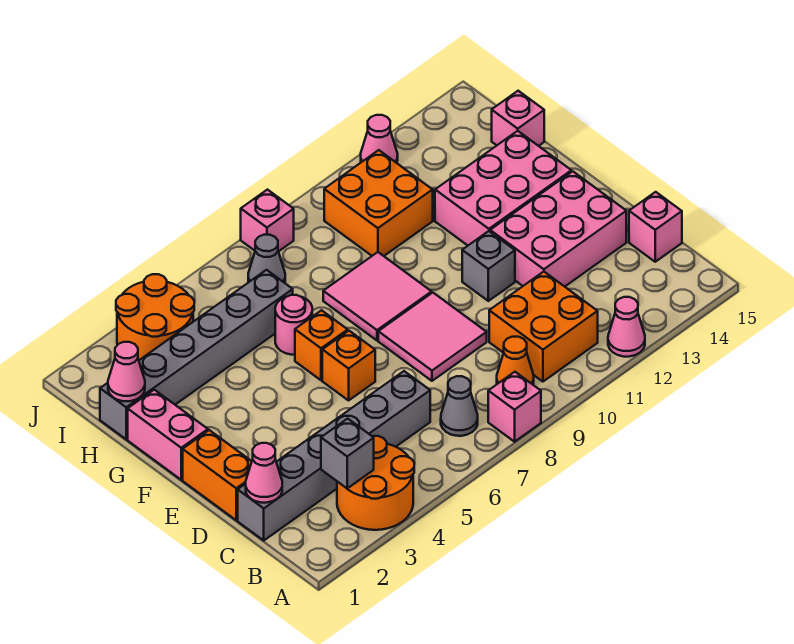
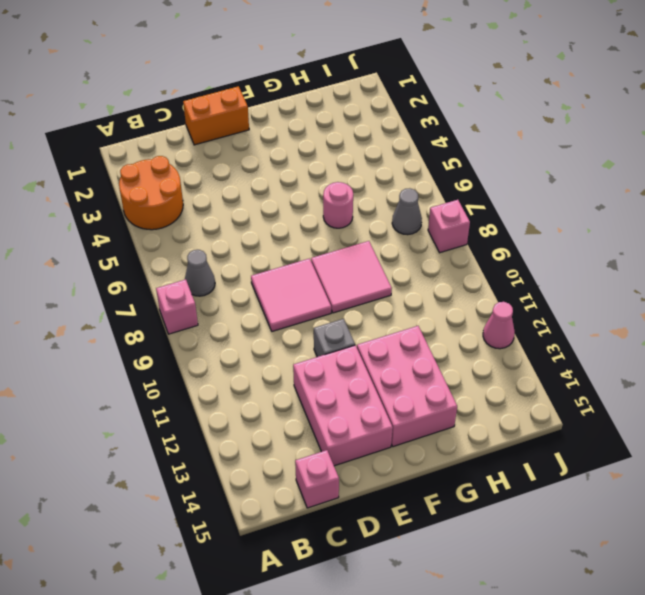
none -> pink 1x1 cone [608,297,645,357]
none -> orange 1x1 cone [497,337,534,385]
none -> orange 2x2 brick [489,272,598,382]

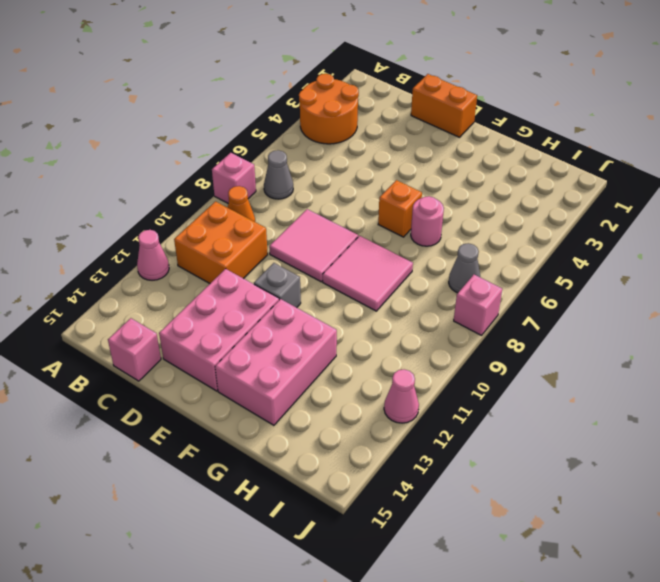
none -> grey 1x6 brick [238,371,430,540]
none -> orange 1x1 brick [322,331,375,400]
none -> pink 1x2 brick [128,390,208,480]

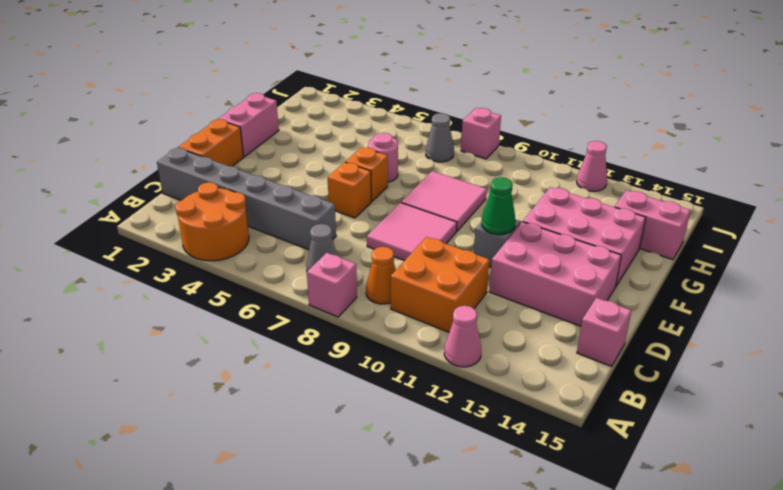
green 1x1 cone [482,177,516,235] -> none
pink 1x2 brick [615,190,691,260] -> pink 1x1 brick [492,91,544,146]
none -> grey 1x6 brick [100,270,293,439]
none -> orange 2x2 brick [324,150,433,256]
none -> orange 2x2 round brick [116,274,194,360]

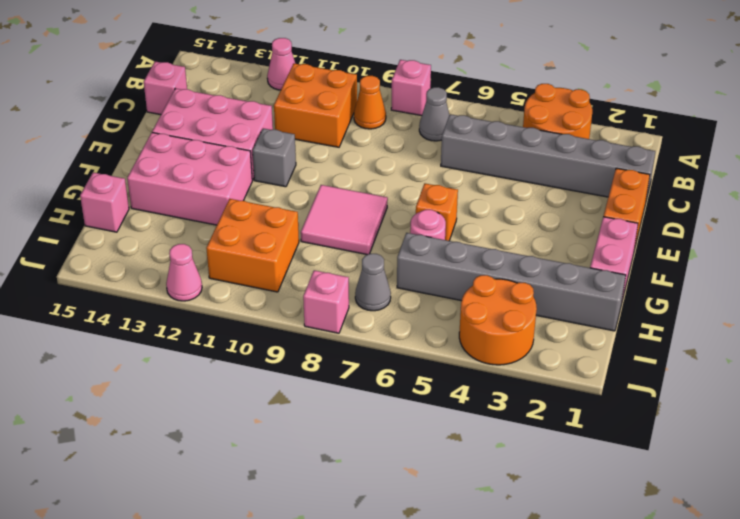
none -> pink 2x2 tile [378,293,487,381]
none -> orange 1x1 brick [322,331,375,400]
none -> grey 1x1 brick [321,419,374,488]

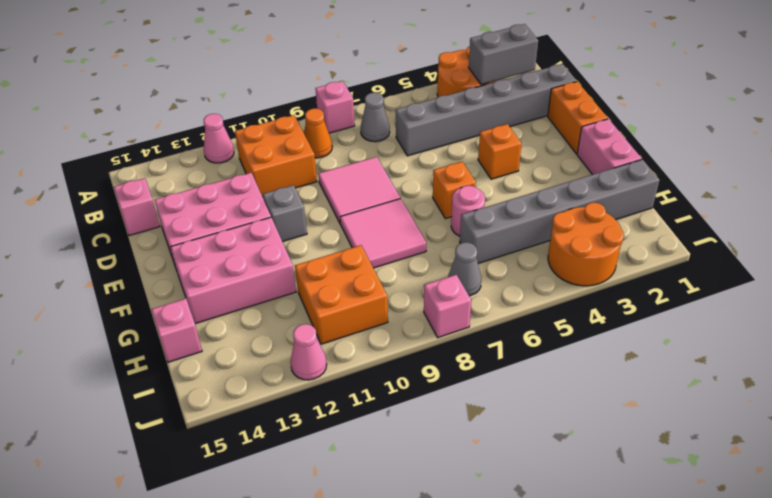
grey 1x2 brick [469,24,538,85] -> grey 1x1 brick [321,419,374,488]
orange 1x1 brick [478,124,522,179] -> orange 1x1 brick moved to [322,331,375,400]
none -> pink 1x1 cone [246,443,282,503]
none -> pink 1x1 cone [108,342,145,401]

